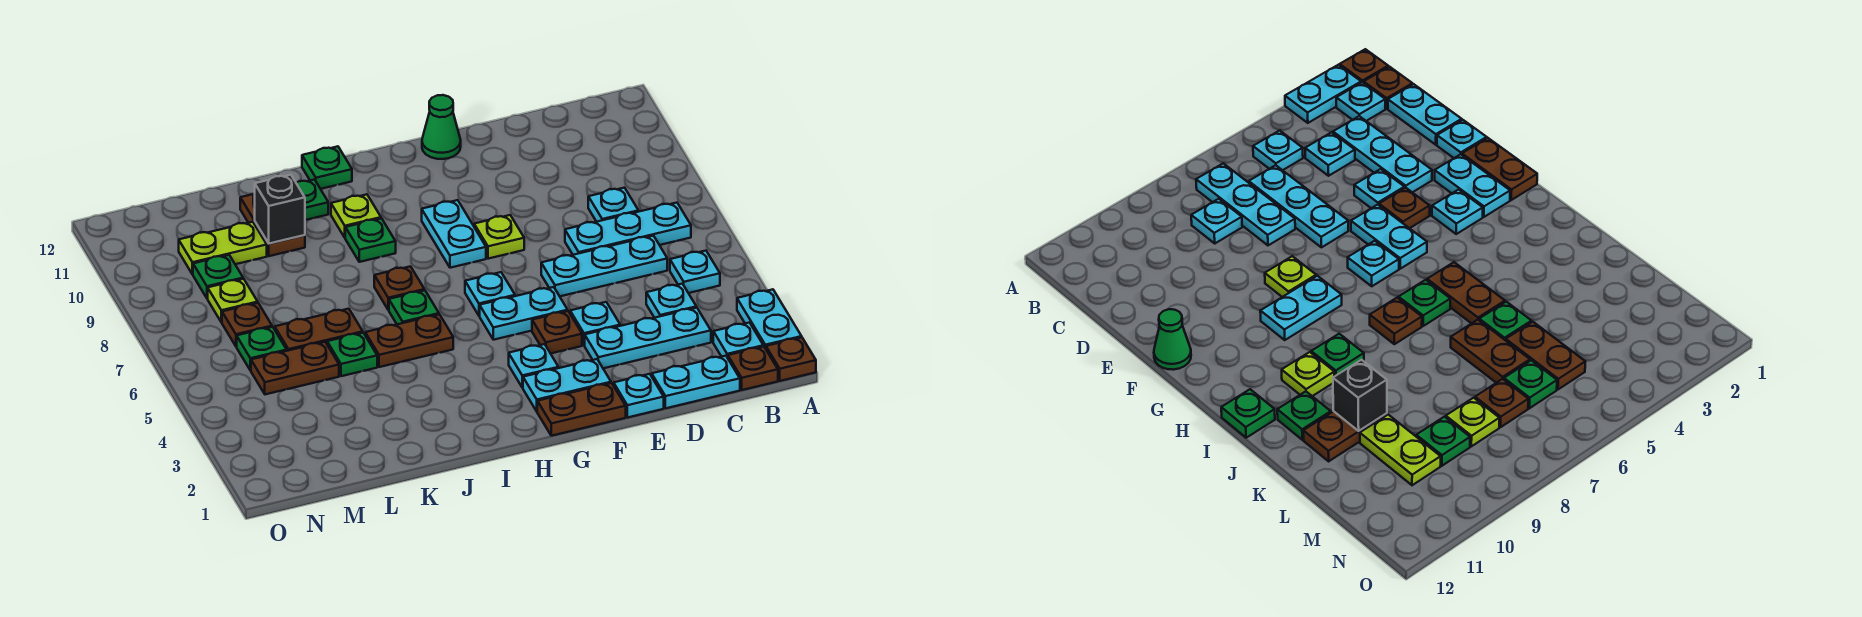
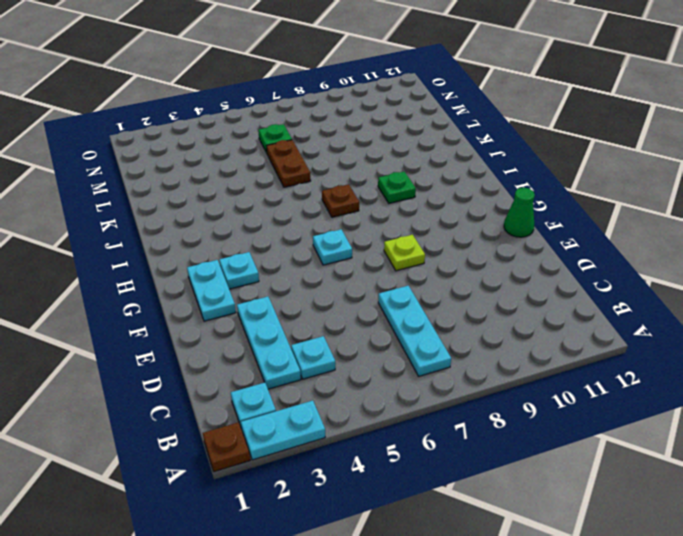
none -> brown 1x1 plate [728,347,778,390]
none -> cyan 1x1 plate [670,251,720,293]
none -> cyan 1x2 plate [652,356,740,408]
none -> cyan 1x3 plate [541,236,667,296]

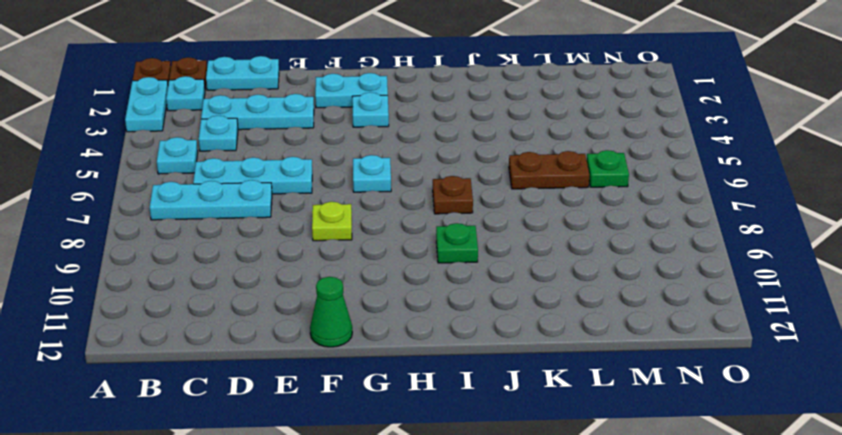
none -> cyan 1x1 plate [588,188,638,222]
none -> cyan 1x1 plate [614,374,664,418]
none -> cyan 1x1 plate [570,302,620,345]
none -> brown 1x2 plate [537,383,626,436]

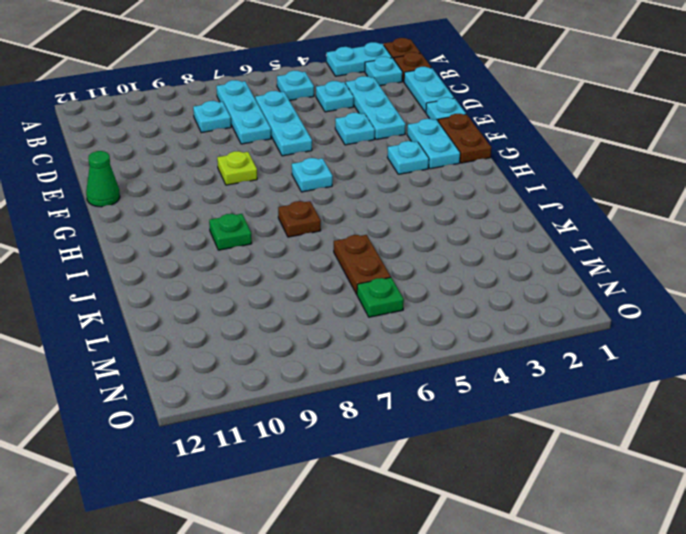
none -> brown 1x1 plate [532,311,582,354]
none -> cyan 1x2 plate [480,287,568,340]
none -> cyan 1x2 plate [422,200,486,268]
none -> brown 1x2 plate [365,314,453,367]

